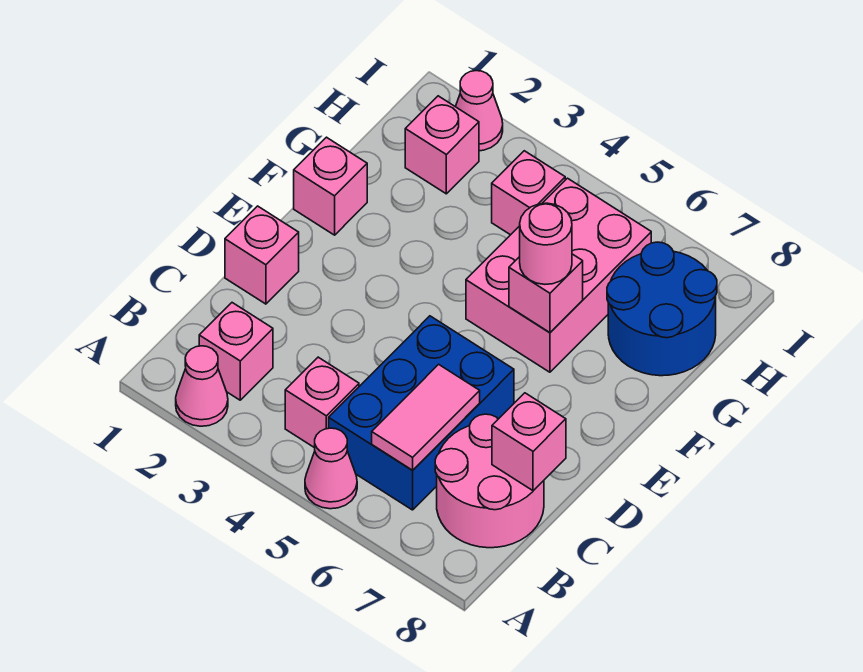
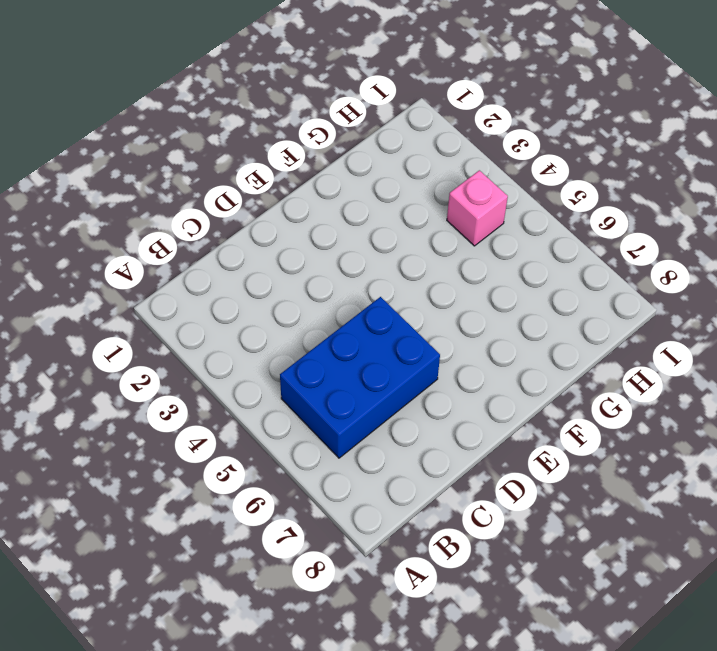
none -> pink 1x1 cone [176,346,228,426]
none -> pink 1x1 cone [305,428,357,509]
none -> pink 1x1 brick [199,303,273,400]

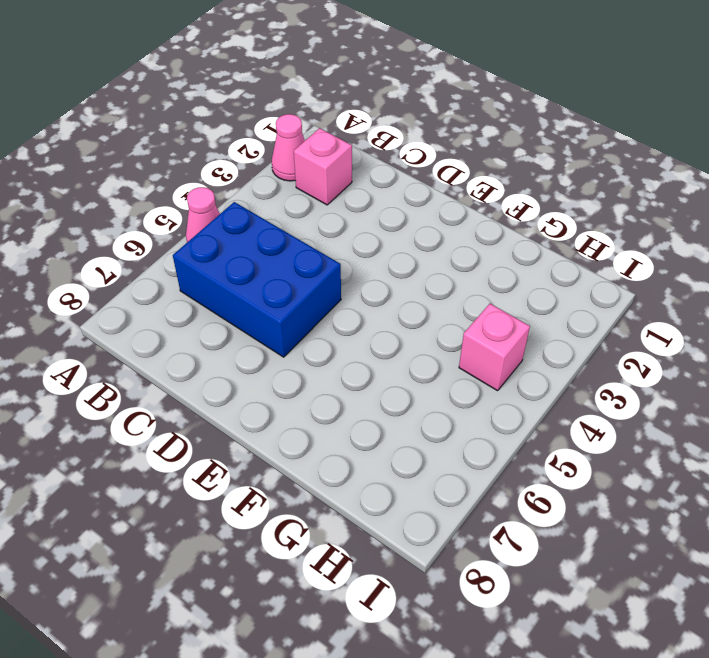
none -> pink 1x1 brick [285,357,359,448]
none -> pink 2x2 round brick [435,414,544,548]
none -> pink 1x1 brick [225,206,299,304]

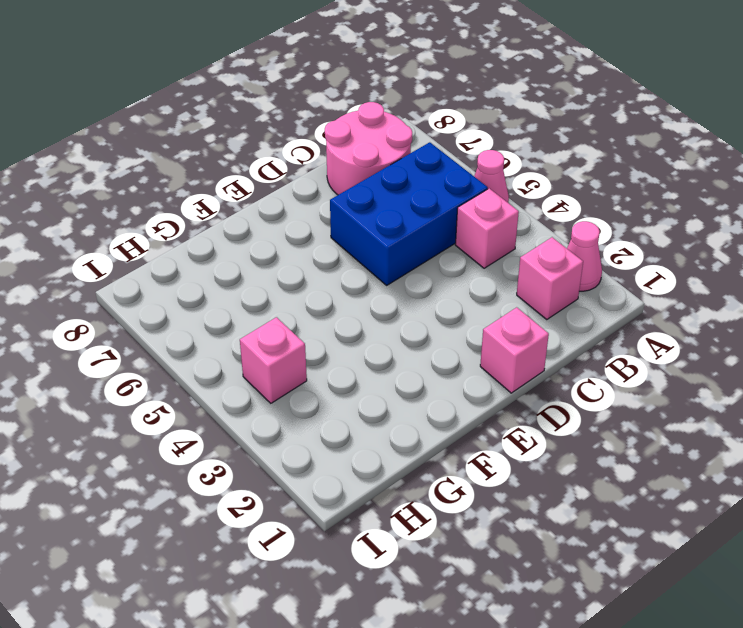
none -> pink 1x1 brick [294,137,367,235]
none -> pink 2x3 brick [466,178,651,372]
none -> blue 2x2 round brick [607,242,717,376]

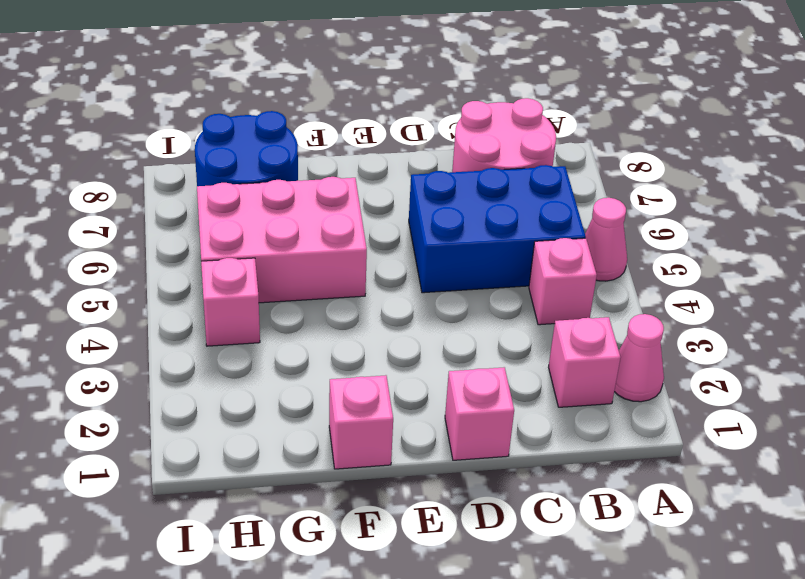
none -> pink 1x1 brick [405,96,479,194]
none -> pink 1x1 cone [455,71,503,151]
none -> pink 1x2 tile [372,364,480,470]

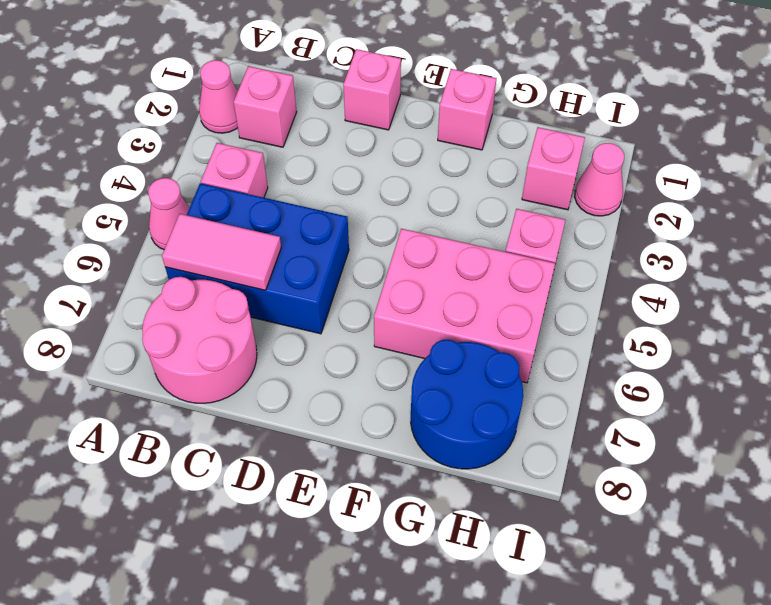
none -> pink 1x1 brick [492,393,566,491]
none -> pink 1x1 brick [509,254,583,332]
none -> pink 1x1 round brick [520,203,572,284]

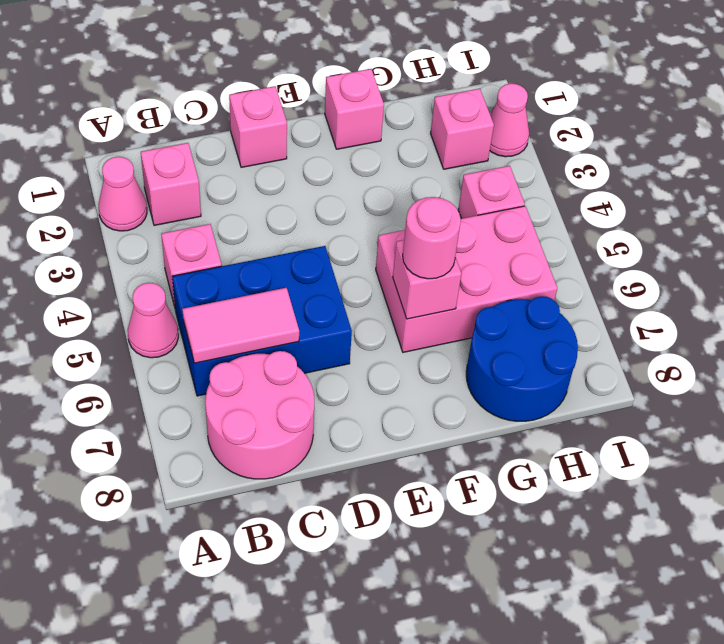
none -> pink 1x1 brick [492,393,566,491]

